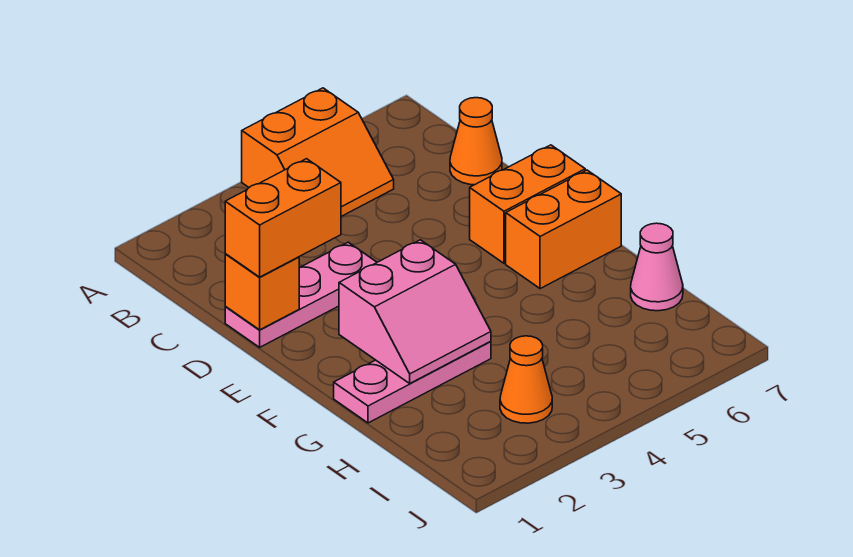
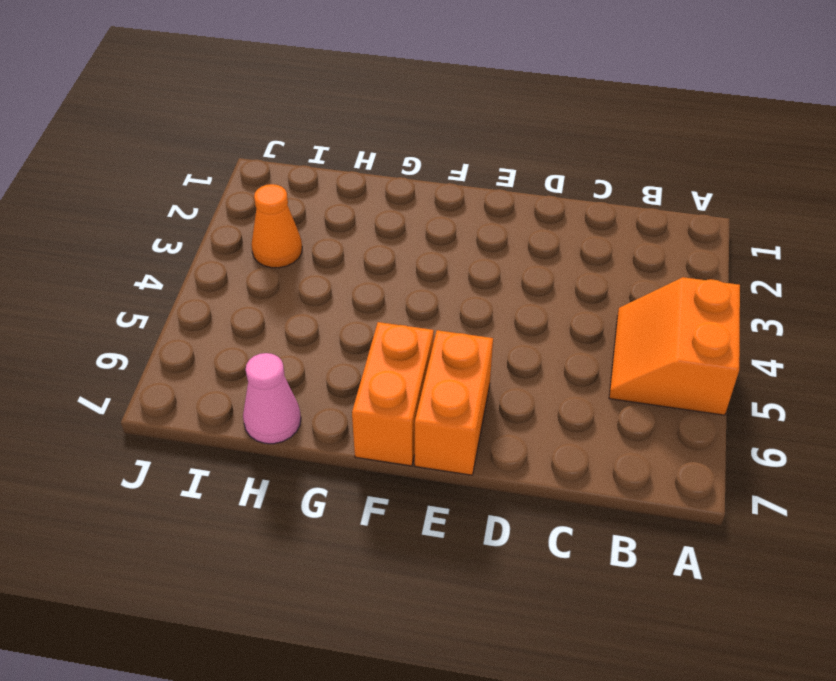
none -> orange 1x1 cone [450,98,502,185]
none -> pink 1x3 plate [225,242,377,347]

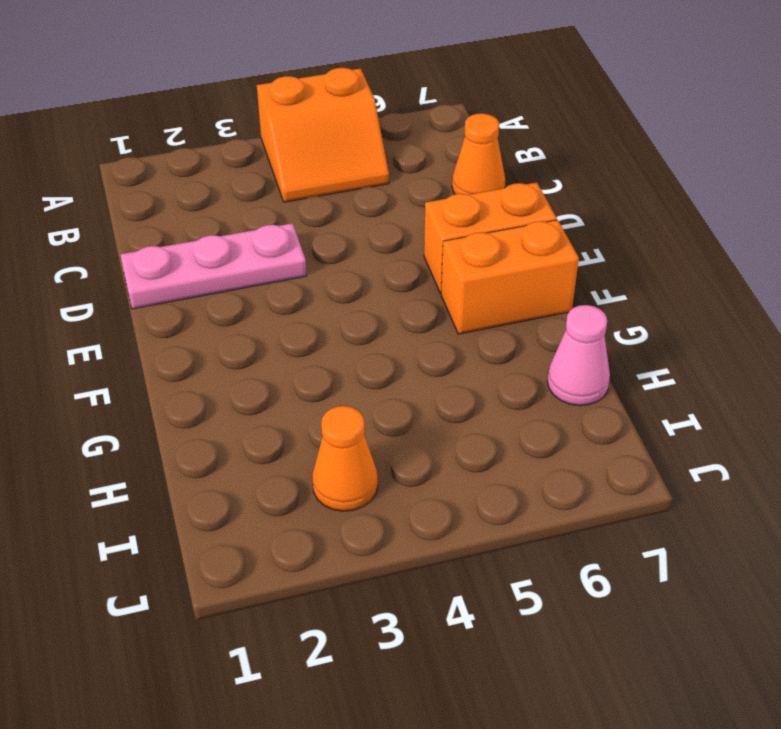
none -> pink 1x3 plate [334,342,491,423]
none -> orange 1x1 brick [225,254,299,330]

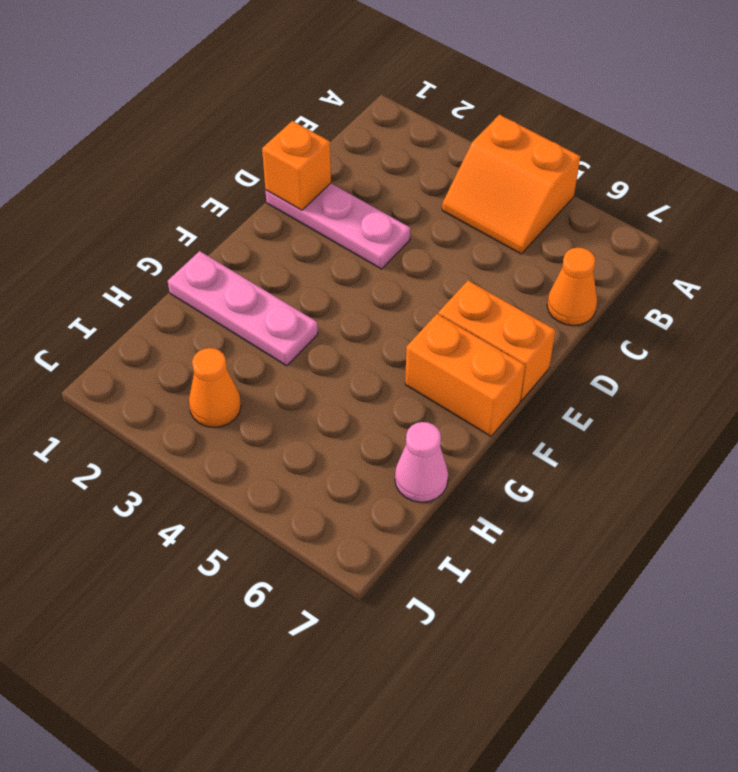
none -> pink 2x2 slope [339,240,491,383]
none -> orange 1x2 brick [225,159,341,277]

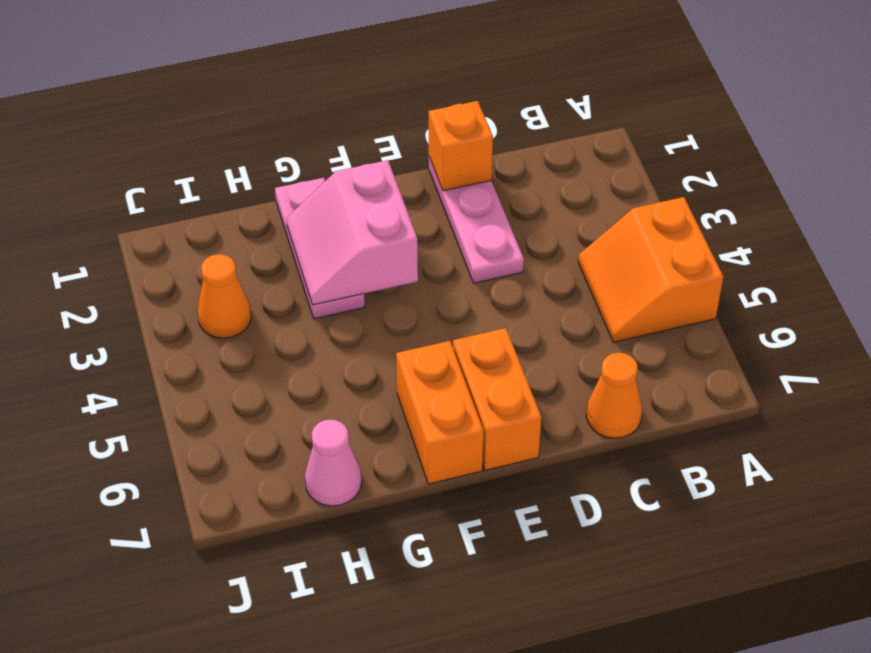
none -> orange 1x2 brick [225,159,341,277]

